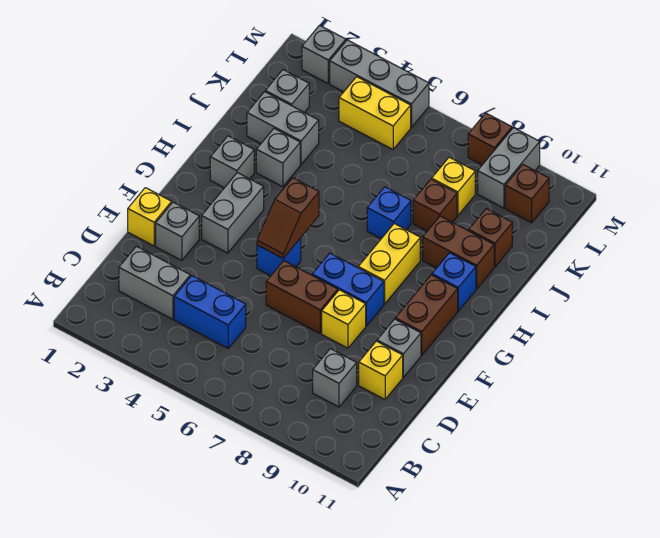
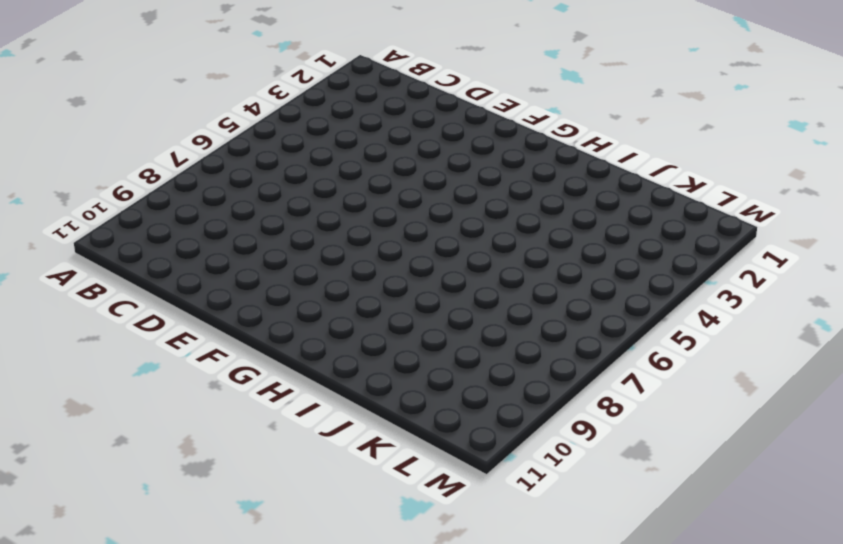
none -> grey 1x2 brick [119,246,190,319]
none -> blue 1x2 brick [174,276,246,348]
none -> grey 1x1 brick [313,349,357,407]
none -> yellow 1x1 brick [359,341,403,399]

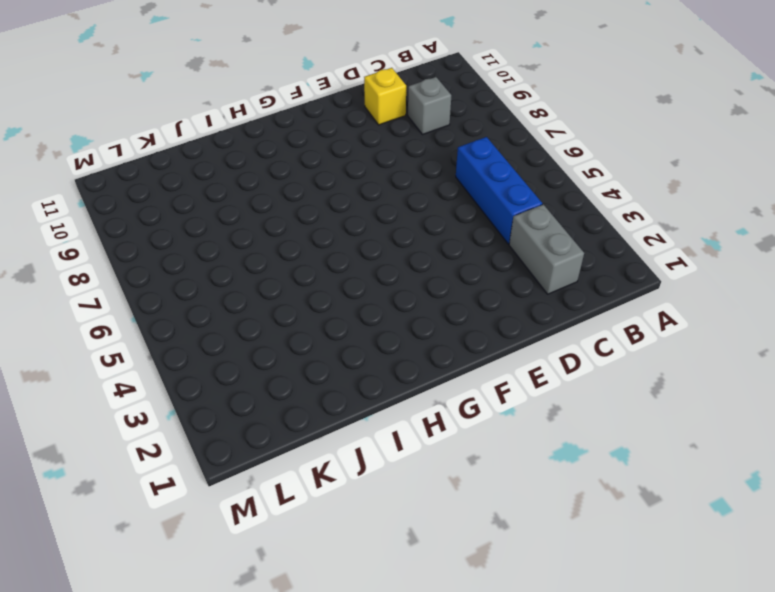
blue 1x3 brick [456,137,542,244] -> blue 1x2 brick [174,276,246,348]
none -> yellow 1x1 brick [128,188,172,246]
none -> grey 1x1 brick [156,202,199,261]
none -> brown 1x2 brick [266,261,338,333]
none -> yellow 1x1 brick [322,290,366,348]

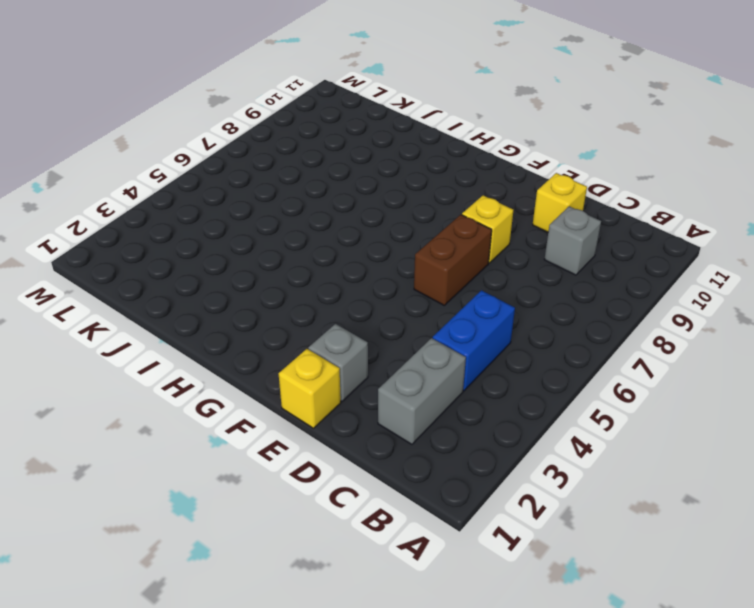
none -> grey 1x1 brick [377,319,421,377]
none -> grey 1x2 brick [202,173,264,253]
none -> blue 1x1 brick [257,238,301,276]
none -> blue 1x2 brick [312,253,384,326]

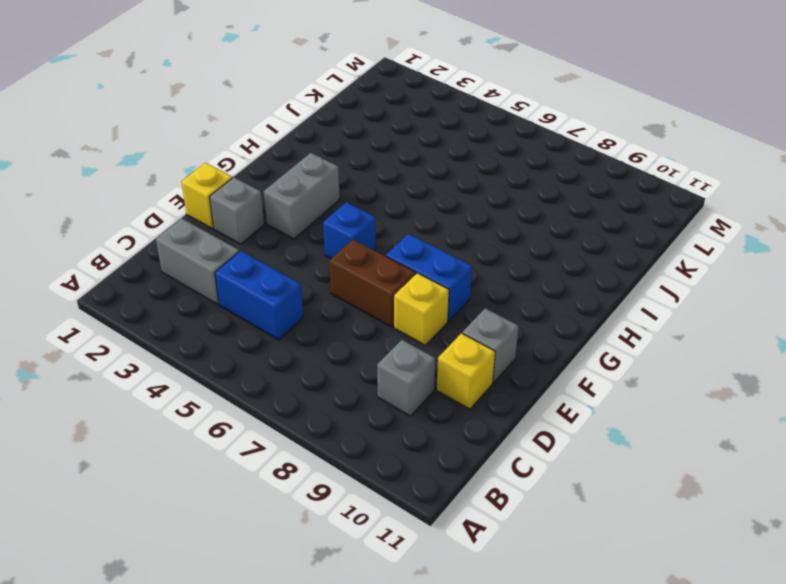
none -> brown 1x2 brick [395,275,458,355]
none -> yellow 1x2 brick [358,224,420,304]
none -> grey 1x1 brick [210,136,254,188]
none -> blue 1x1 brick [432,253,476,311]

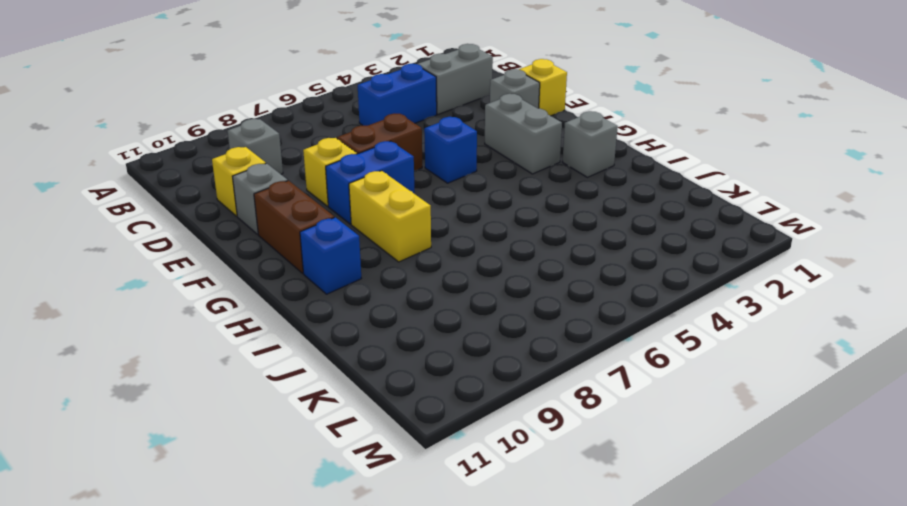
none -> grey 1x1 brick [256,129,300,187]
none -> blue 1x1 brick [367,187,411,239]
none -> brown 1x2 brick [423,216,494,289]
none -> grey 1x2 brick [247,92,319,164]

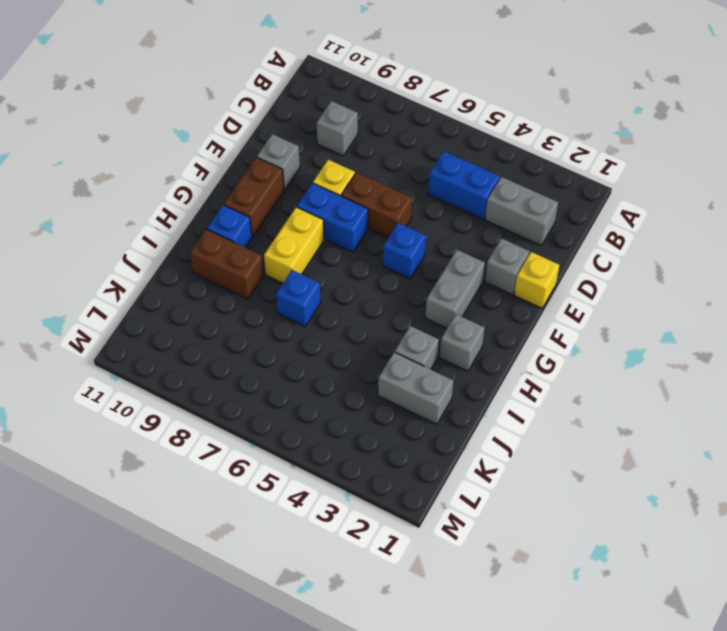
none -> yellow 1x1 brick [359,341,403,399]
none -> brown 1x1 brick [413,179,457,231]
none -> brown 1x1 brick [469,209,512,267]
none -> grey 1x1 brick [265,70,309,113]

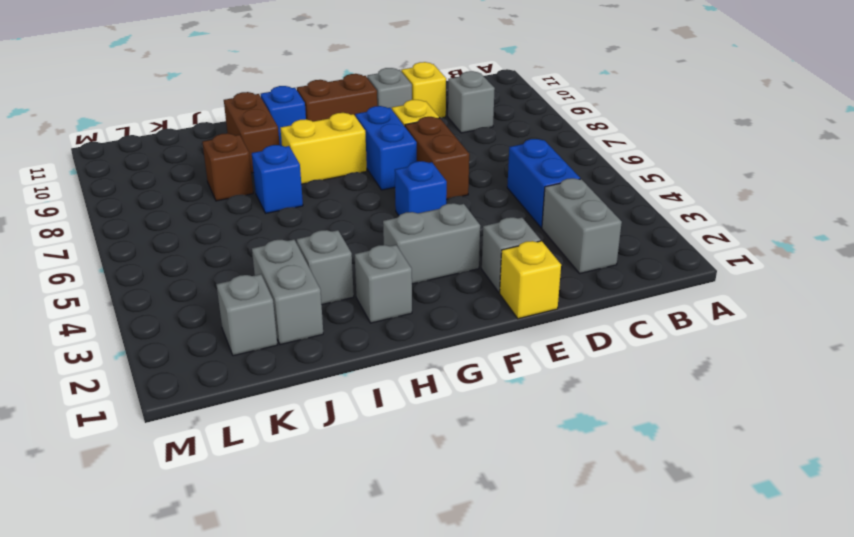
none -> brown 1x1 brick [469,209,512,267]
none -> yellow 1x1 brick [432,157,475,216]
none -> yellow 1x2 brick [339,77,411,149]
none -> grey 1x2 brick [478,128,540,208]

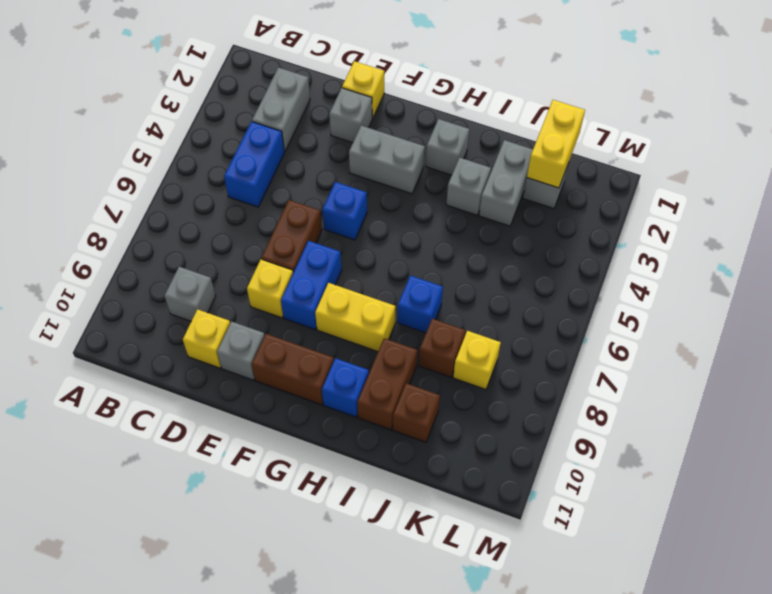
yellow 1x2 brick [527,100,585,188] -> yellow 1x2 brick moved to [339,77,411,149]
none -> grey 1x2 brick [478,128,540,208]
none -> brown 1x1 brick [505,165,549,223]
none -> grey 1x1 brick [302,25,346,83]
none -> grey 1x3 brick [330,40,429,128]

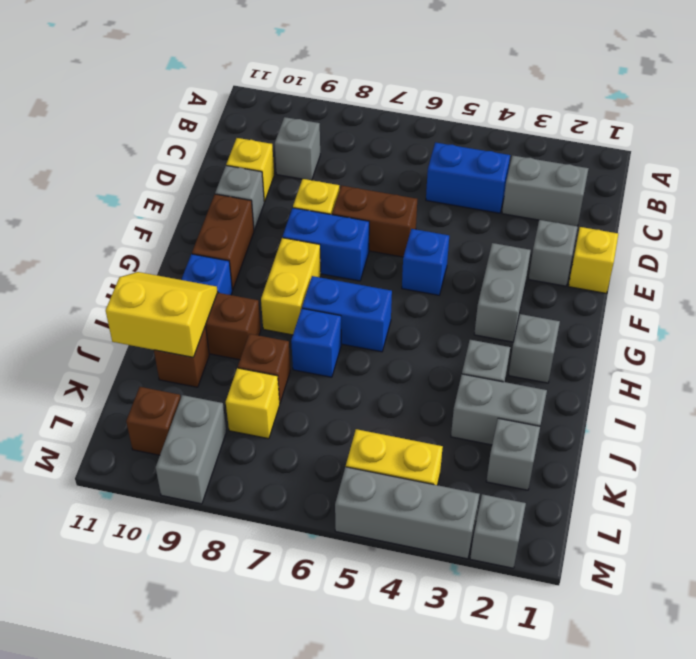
blue 1x2 brick [302,276,392,352] -> none
yellow 2x2 slope [106,272,218,357] -> none
none -> brown 1x1 brick [468,113,512,165]
none -> brown 1x2 slope [257,178,319,258]

